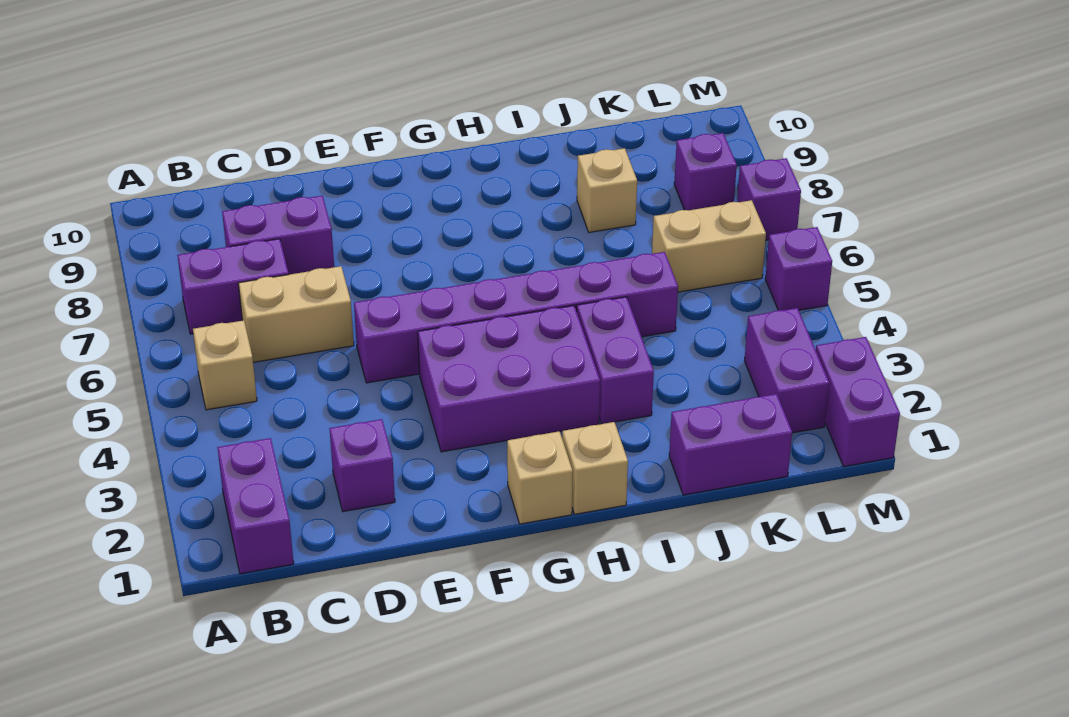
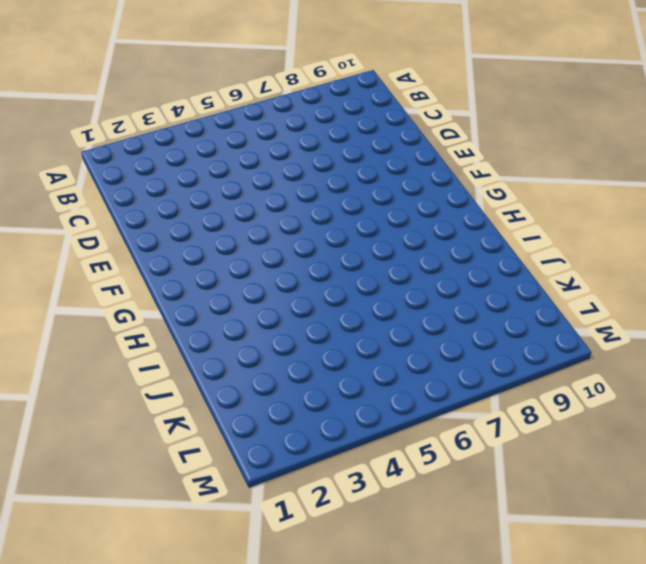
none -> purple 1x2 brick [217,438,294,574]
none -> tan 1x1 brick [193,320,257,410]
none -> purple 1x2 brick [177,239,289,334]

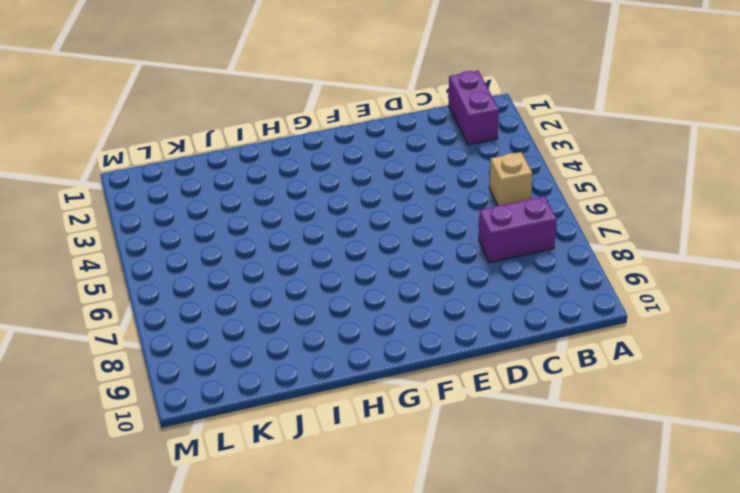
none -> tan 1x2 brick [238,266,354,362]
none -> purple 1x2 brick [222,196,334,275]
none -> purple 1x1 brick [329,419,395,512]

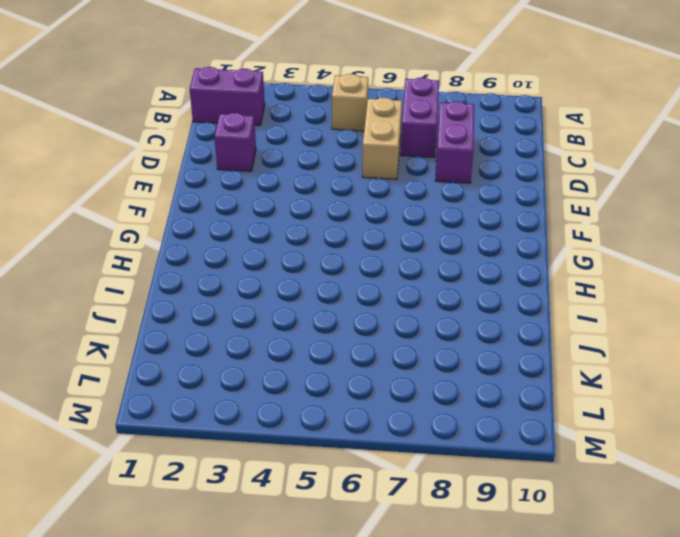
none -> purple 1x6 brick [354,252,678,383]
none -> purple 2x3 brick [418,306,600,452]
none -> tan 1x1 brick [507,431,573,524]

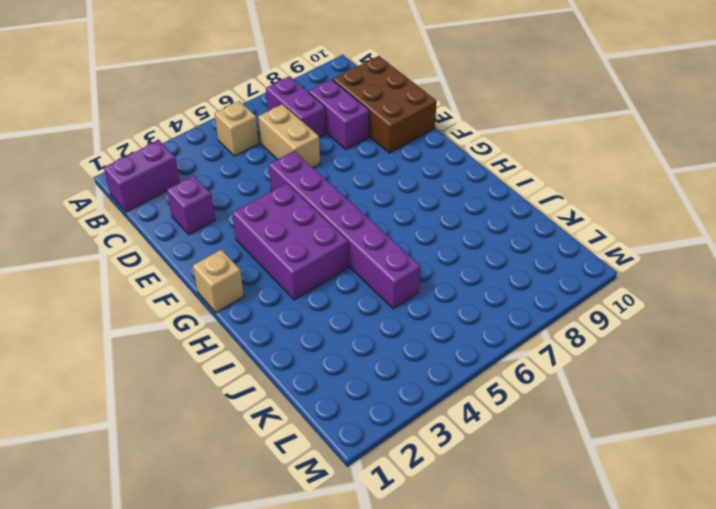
brown 2x3 brick [333,56,437,153] -> none
none -> tan 1x1 brick [562,422,628,514]
none -> purple 1x2 brick [577,297,654,424]
none -> purple 1x2 brick [669,394,792,495]

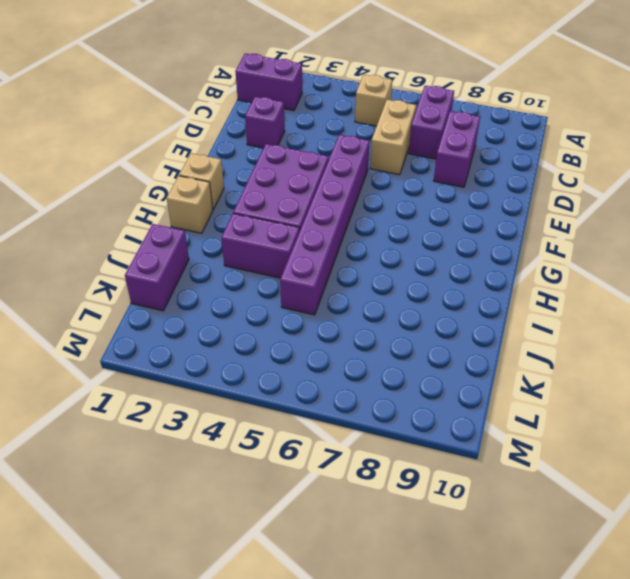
none -> tan 1x1 brick [577,148,637,232]
none -> tan 1x2 brick [652,200,766,292]
none -> purple 1x2 brick [745,308,829,433]

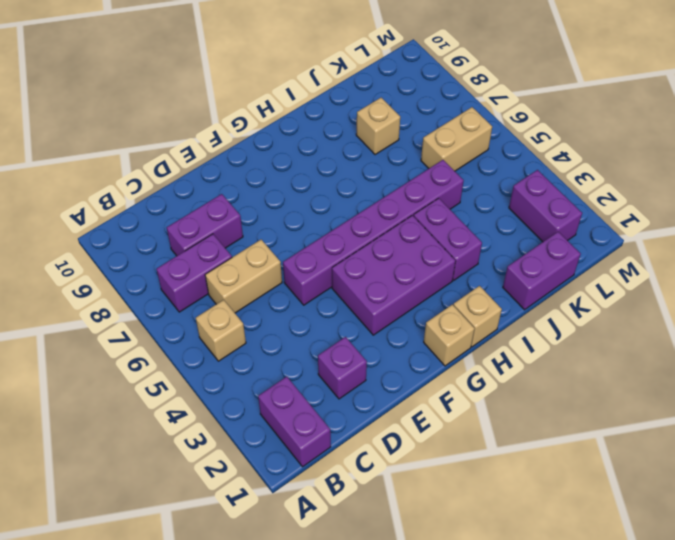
none -> purple 1x1 brick [674,133,737,210]
none -> purple 1x2 brick [816,337,900,466]
none -> purple 1x1 brick [765,227,832,310]

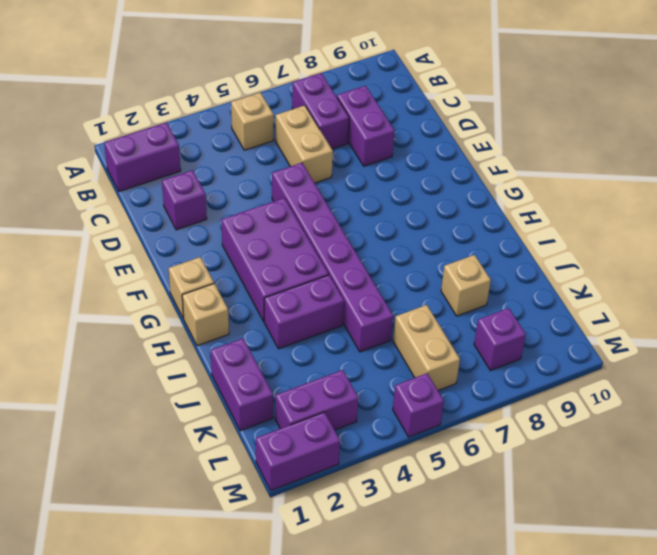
none -> purple 1x1 brick [737,158,801,240]

